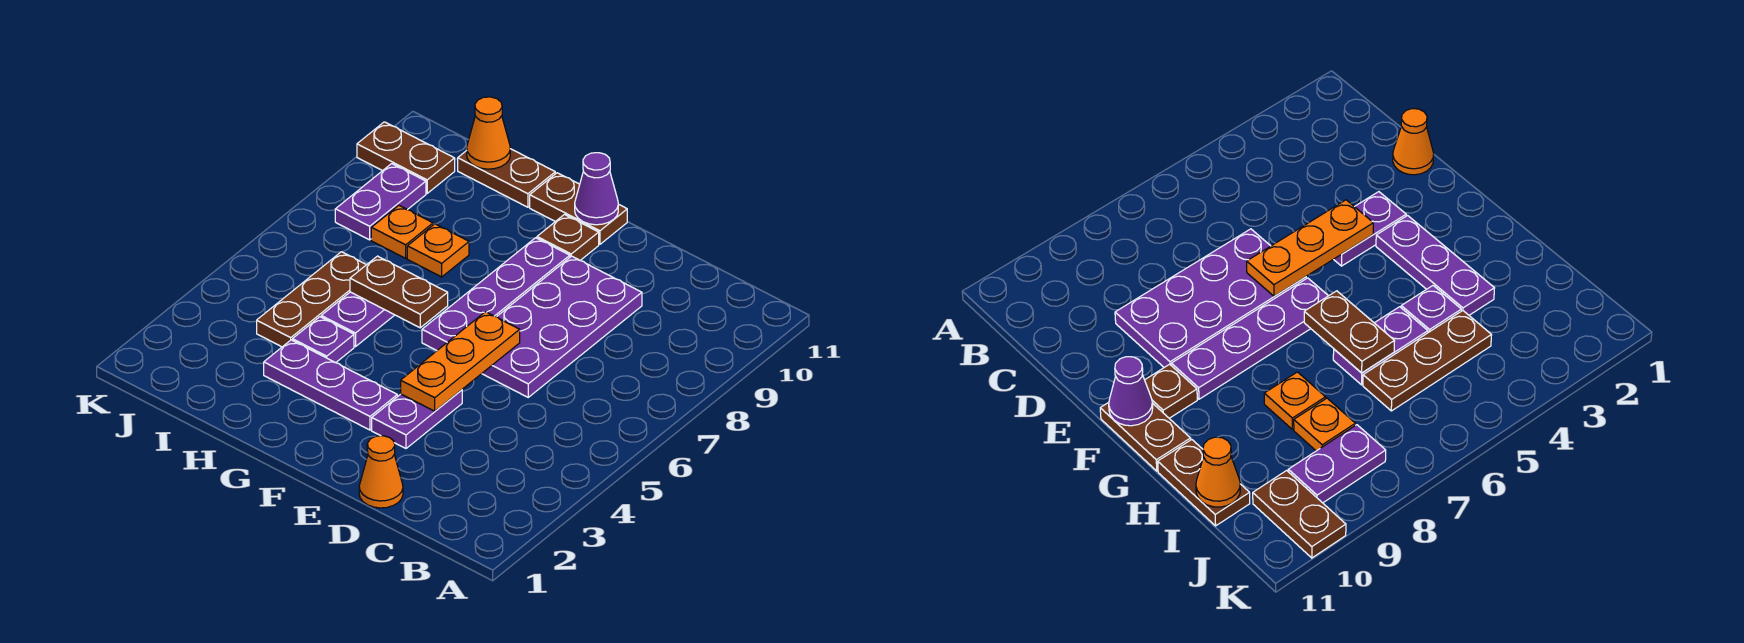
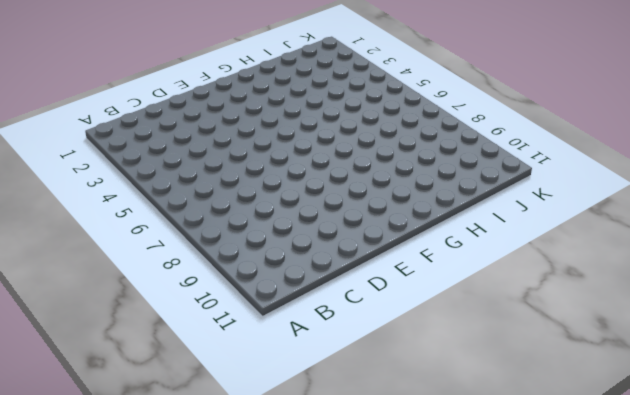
none -> orange 1x1 cone [359,436,403,508]
none -> purple 2x4 plate [482,256,642,397]
none -> purple 1x2 plate [372,390,462,448]

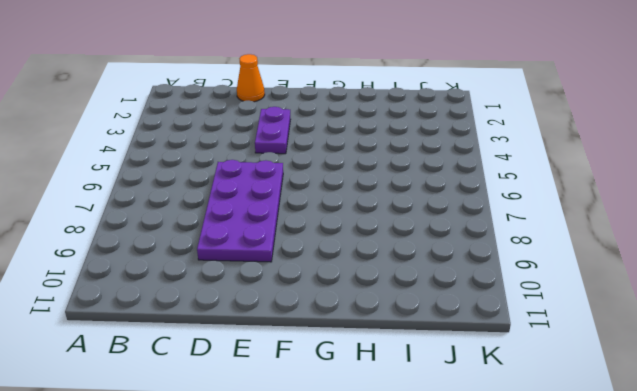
none -> purple 1x3 plate [264,340,397,430]
none -> purple 1x4 plate [422,238,570,350]
none -> brown 1x1 plate [537,215,599,260]

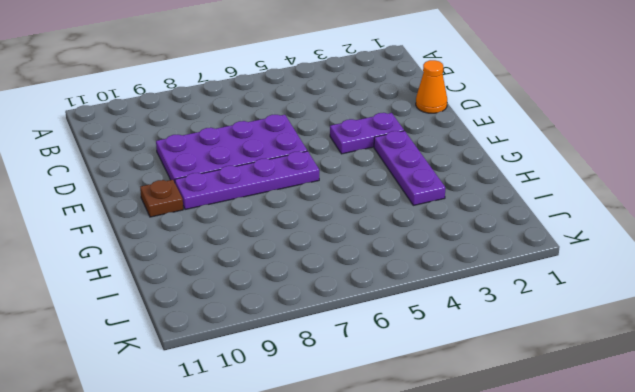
none -> brown 1x2 plate [530,173,627,244]
none -> purple 1x1 plate [293,317,354,363]
none -> purple 1x2 plate [321,292,394,347]

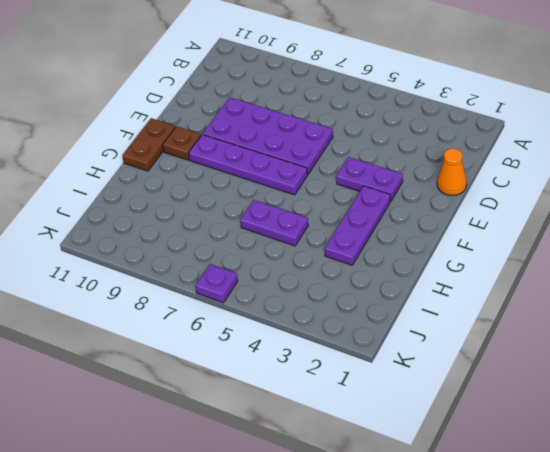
purple 1x1 plate [195,264,238,303] -> purple 1x1 plate moved to [293,317,354,363]
none -> orange 1x1 plate [407,224,469,277]
none -> brown 1x2 plate [458,149,555,207]
none -> brown 1x3 plate [257,252,366,347]

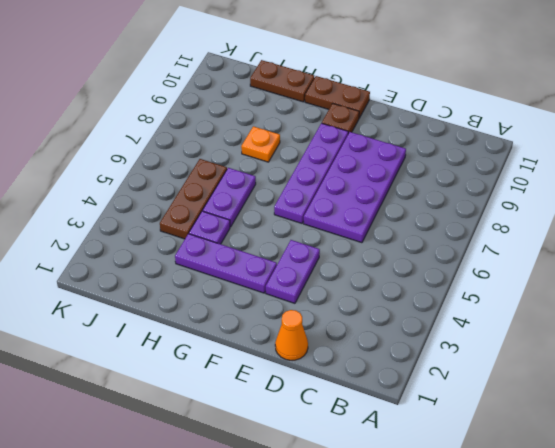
none -> orange 1x1 plate [371,206,433,258]
none -> purple 1x2 plate [335,164,426,240]
none -> brown 1x2 plate [357,122,455,193]

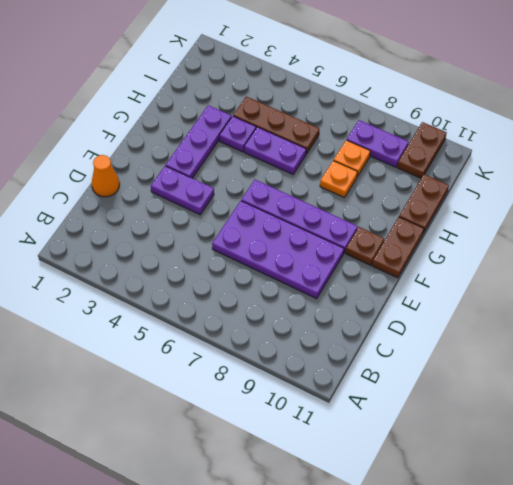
none -> orange 1x3 plate [401,312,520,411]
none -> purple 1x1 cone [575,153,618,225]
none -> brown 1x2 plate [350,256,448,328]

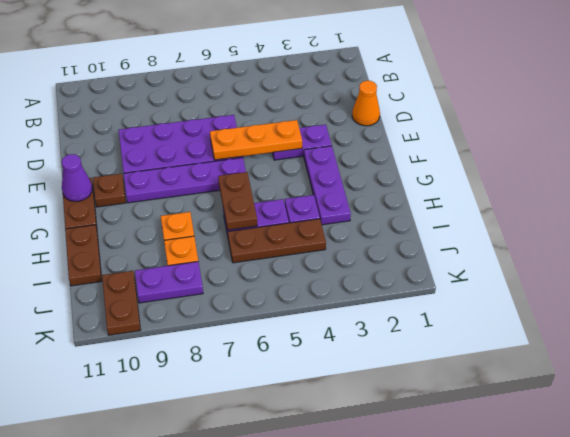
none -> orange 1x1 cone [466,97,510,169]

